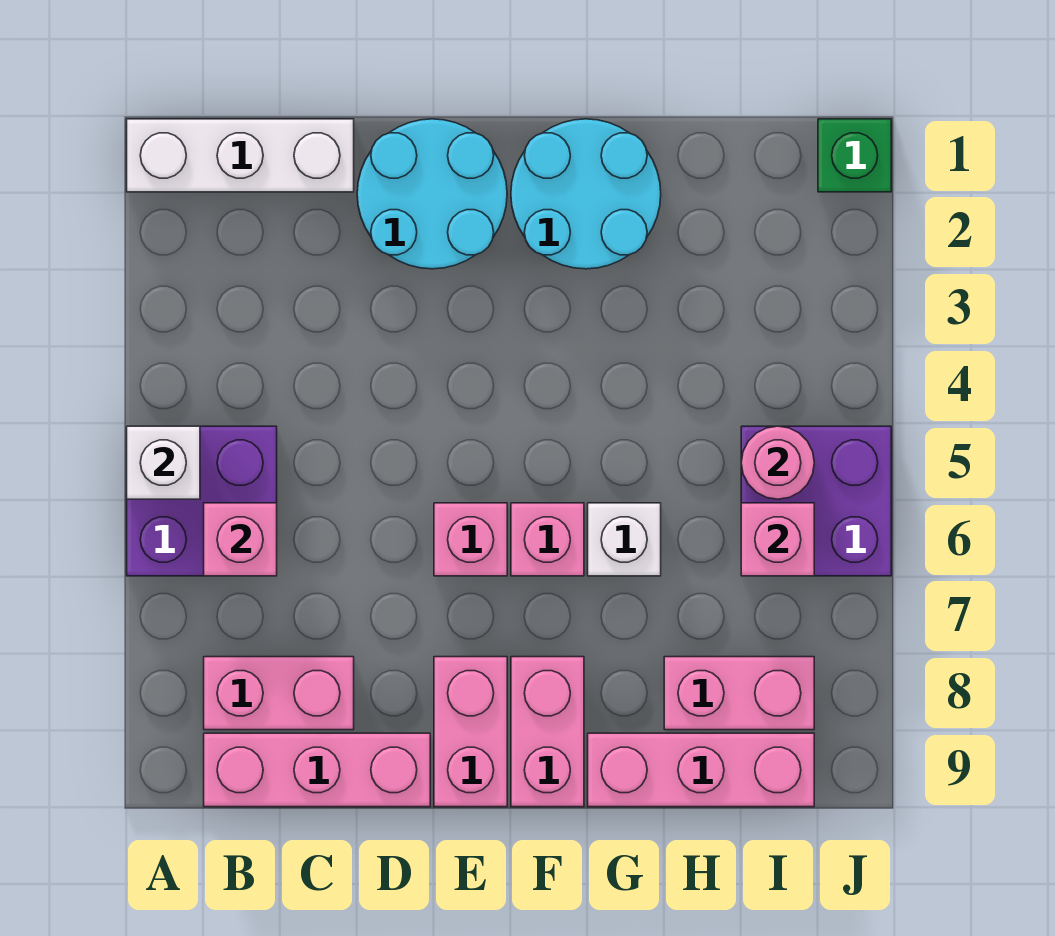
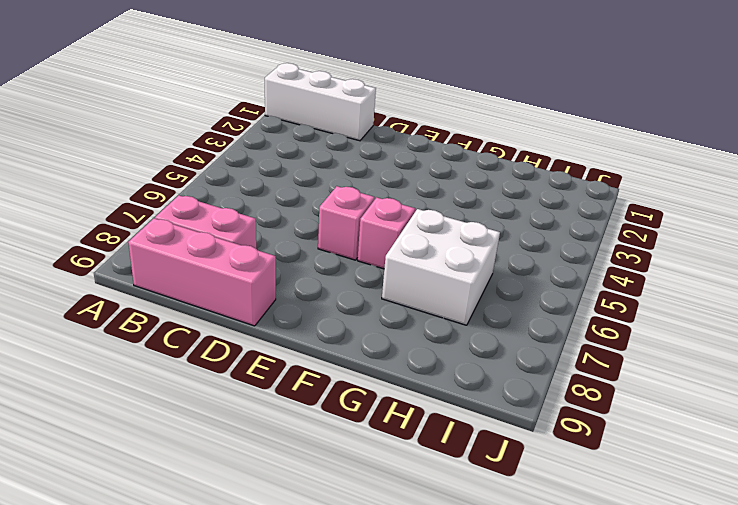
white 2x2 brick [382,209,500,325] -> white 1x1 brick [588,503,661,576]
none -> purple 2x2 brick [127,426,277,576]
none -> cyan 2x2 round brick [357,119,507,269]
none -> pink 1x2 brick [434,657,507,807]

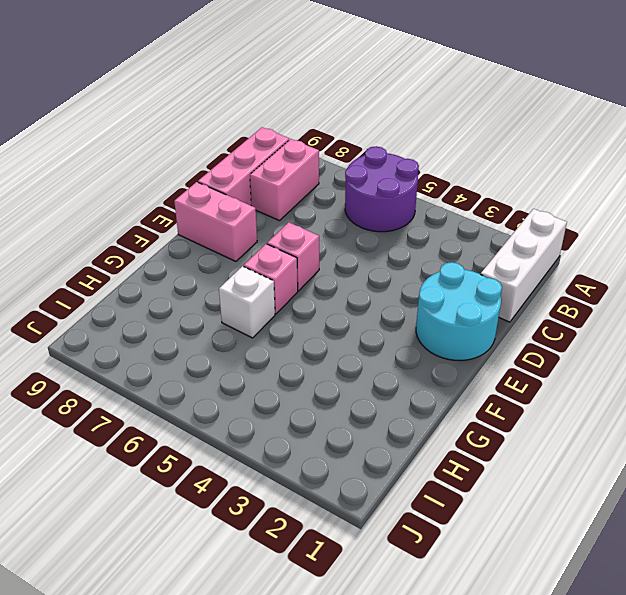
purple 2x2 round brick [345,146,419,232] -> purple 2x2 brick [127,426,277,576]
none -> cyan 2x2 round brick [511,119,661,269]
none -> pink 1x2 brick [511,657,584,807]
none -> pink 1x3 brick [588,733,814,807]

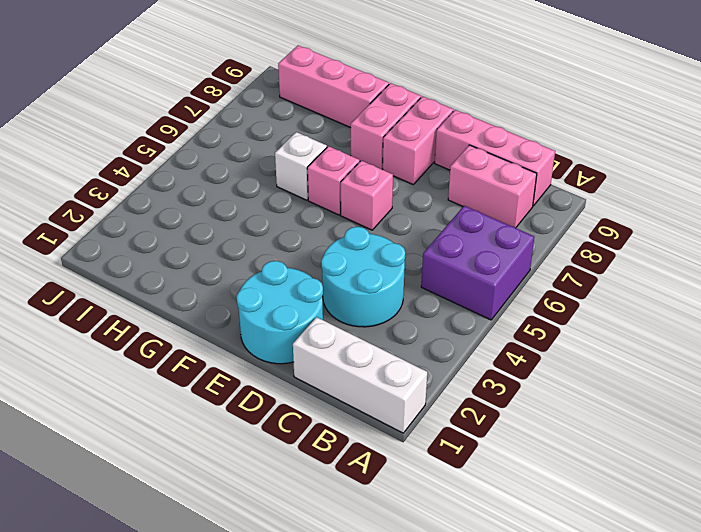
cyan 2x2 round brick [321,227,405,327] -> cyan 2x2 round brick moved to [511,119,661,269]
none -> pink 1x2 brick [664,657,814,730]
none -> purple 2x2 brick [741,426,891,576]
none -> green 1x1 brick [818,119,891,192]

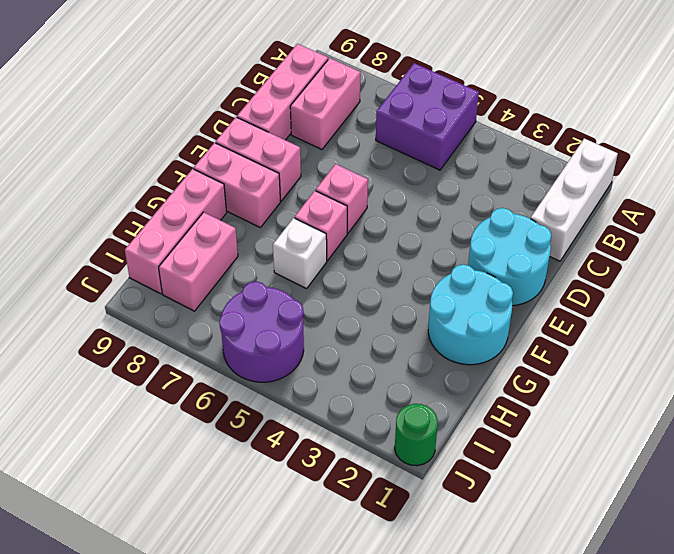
purple 2x2 round brick [219,281,304,382] -> purple 2x2 brick [741,426,891,576]
green 1x1 round brick [395,404,438,466] -> green 1x1 brick [818,119,891,192]
none -> white 1x1 brick [127,426,200,499]
none -> pink 1x1 brick [204,503,277,576]
none -> pink 1x1 round brick [741,426,814,499]

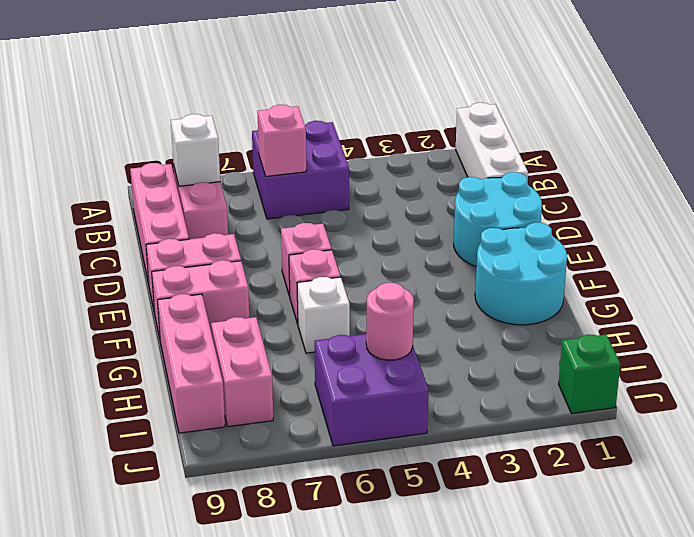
white 1x1 brick [171,114,220,186] -> white 1x1 brick moved to [127,426,200,499]
none -> pink 1x1 brick [741,503,814,576]

